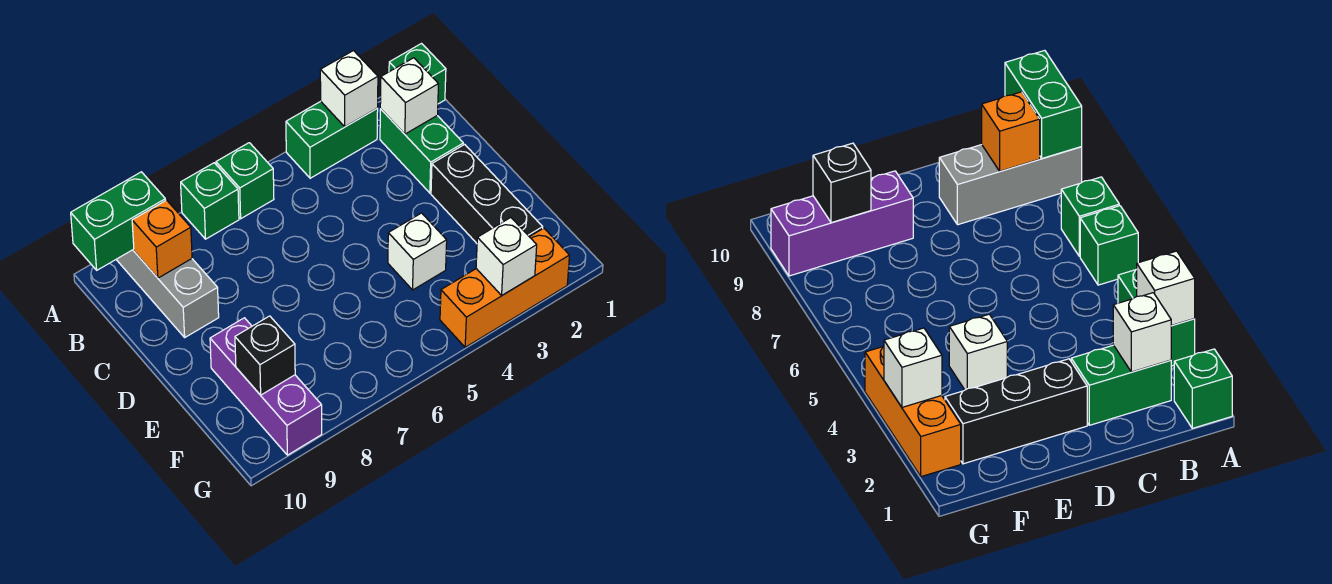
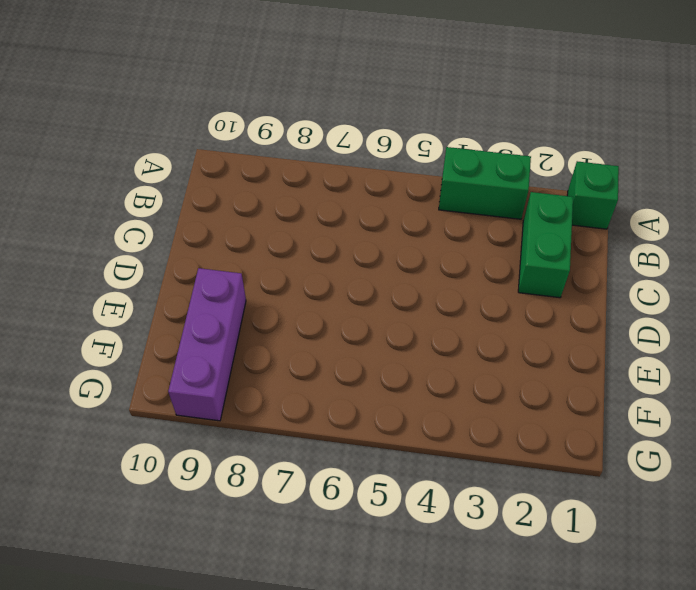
none -> green 1x1 brick [216,143,274,219]
none -> green 1x1 brick [181,163,239,239]
none -> grey 1x3 brick [116,249,219,337]

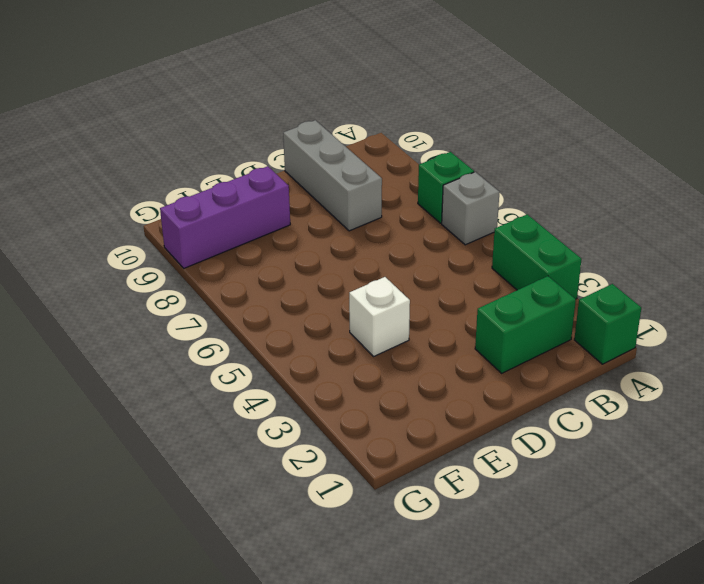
grey 1x1 brick [442,172,499,245] -> green 1x1 brick [216,143,274,219]
grey 1x3 brick [283,120,382,231] -> grey 1x3 brick turned to [116,249,219,337]
none -> black 1x3 brick [431,144,543,243]
none -> orange 1x3 brick [440,228,569,347]
none -> white 1x1 brick [320,51,378,127]

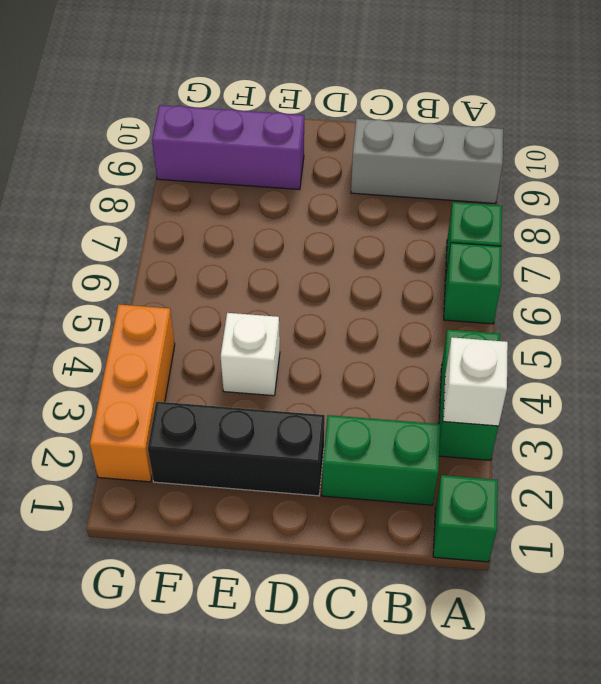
none -> green 1x2 brick [71,172,166,270]
none -> white 1x1 brick [380,58,438,134]
none -> orange 1x1 brick [132,200,192,278]

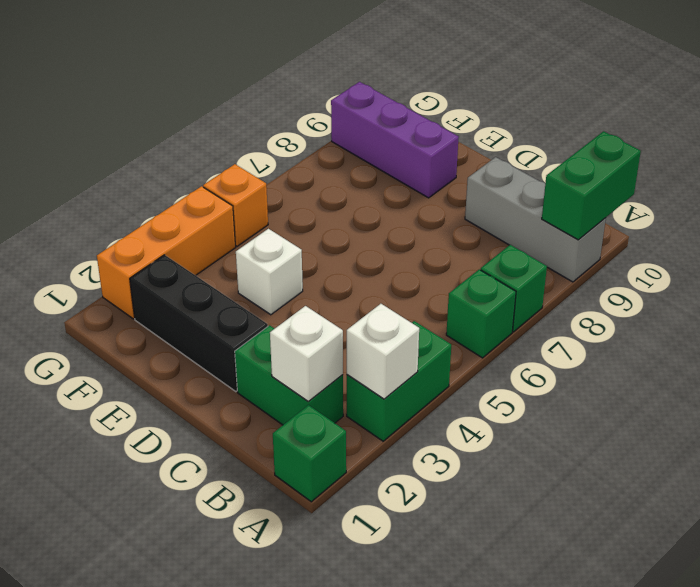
orange 1x1 brick [203,164,268,246] -> orange 1x1 brick moved to [132,200,192,278]
none -> black 1x1 brick [235,316,295,395]
none -> white 1x1 brick [476,218,537,295]

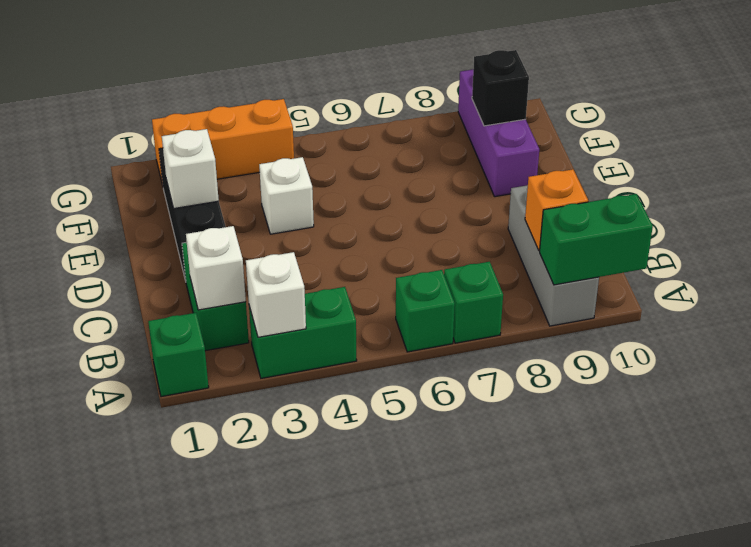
white 1x1 brick [162,129,219,208] -> white 1x1 brick moved to [476,218,537,295]

